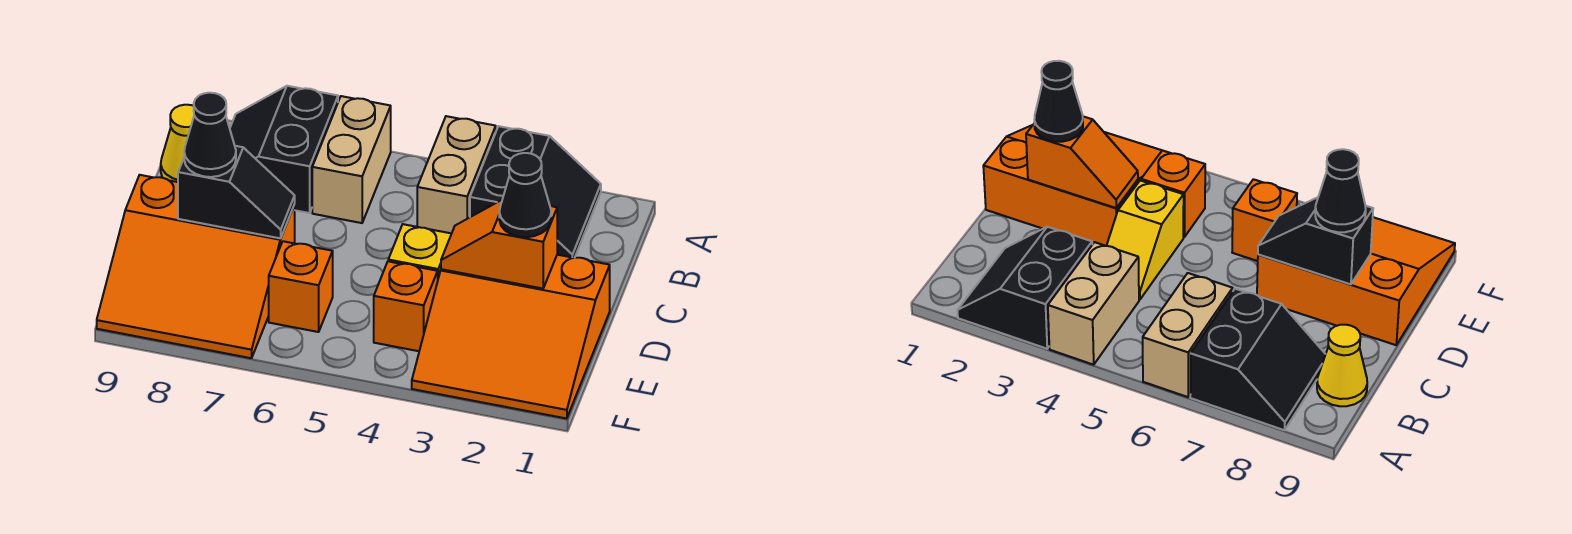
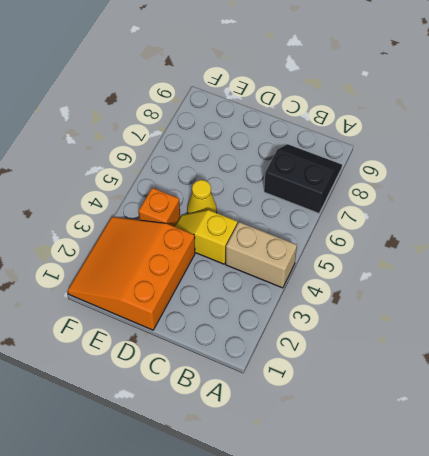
yellow 1x2 slope [175,210,237,264] -> yellow 1x2 slope turned to [388,224,452,278]
yellow 1x1 cone [187,180,217,214] -> yellow 1x1 cone moved to [161,105,194,182]
none -> black 2x2 slope [470,126,601,258]
none -> tan 1x2 brick [312,96,391,223]
none -> orange 3x3 slope [97,175,295,358]

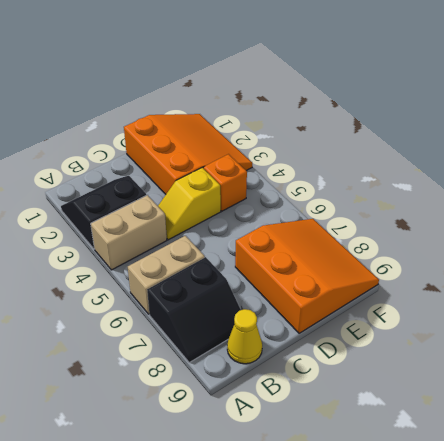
none -> orange 1x1 brick [269,241,333,332]
none -> orange 1x2 slope [441,200,557,289]
none -> black 1x2 slope [178,146,295,238]

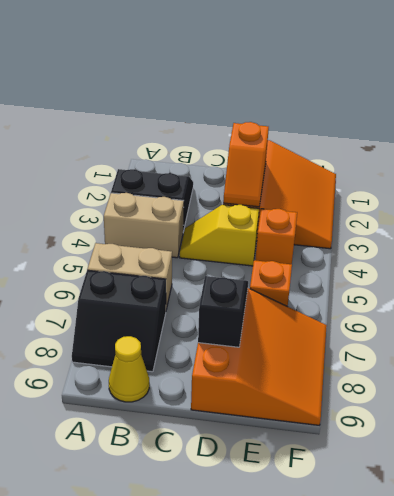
none -> black 1x1 cone [499,153,551,237]
none -> black 1x1 cone [184,93,236,177]

